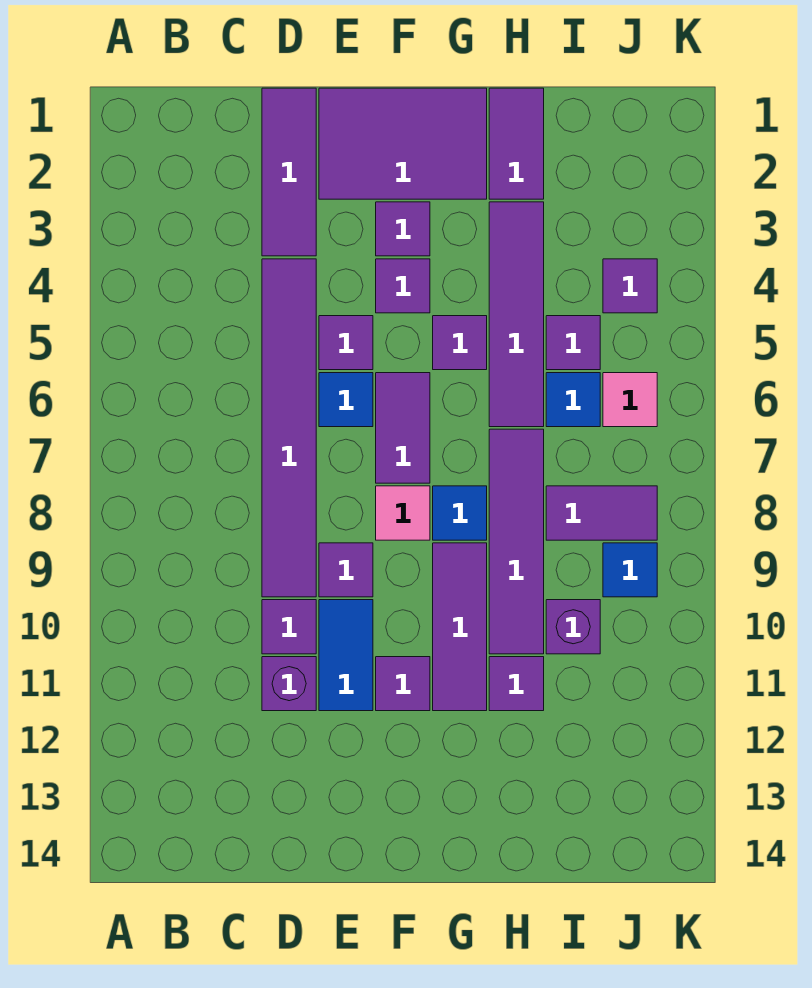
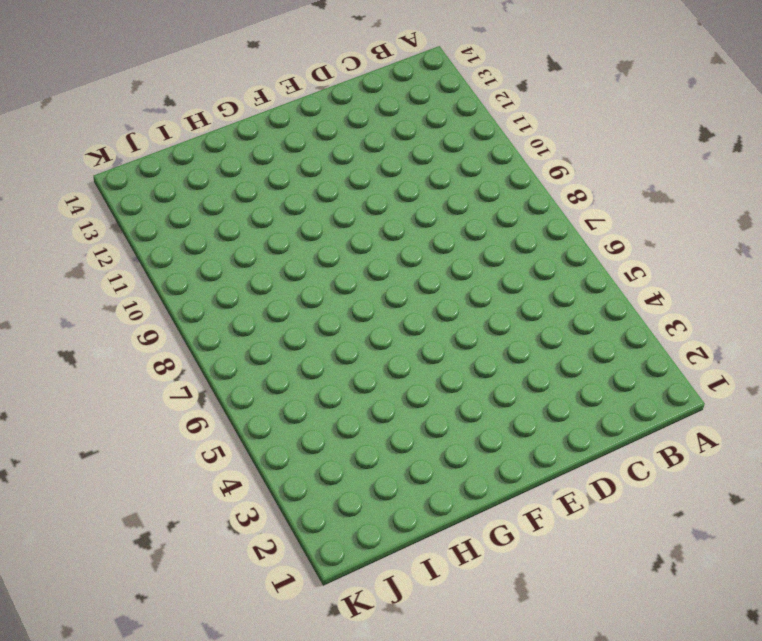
none -> purple 1x3 tile [262,88,316,256]
none -> purple 1x6 tile [262,259,316,597]
none -> purple 1x1 tile [262,600,316,654]

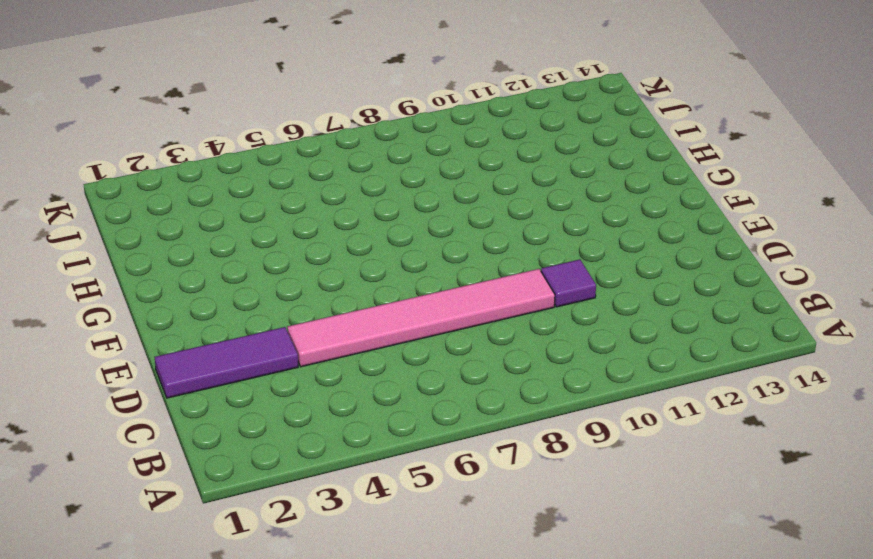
pink 1x6 tile [287,269,555,367] -> purple 1x6 tile [262,259,316,597]
none -> purple 1x1 brick [262,657,316,711]
none -> purple 2x3 tile [319,88,487,199]
none -> purple 1x1 tile [319,316,373,370]

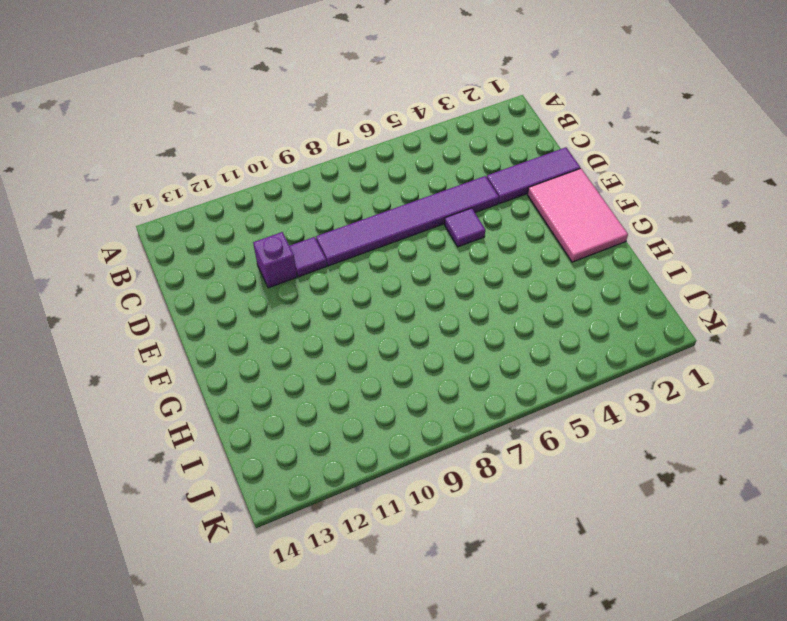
pink 2x3 tile [527,168,628,262] -> purple 2x3 tile [319,88,487,199]
none -> blue 1x1 tile [319,373,373,427]
none -> purple 1x1 tile [319,543,373,597]
none -> blue 1x2 tile [319,600,373,711]

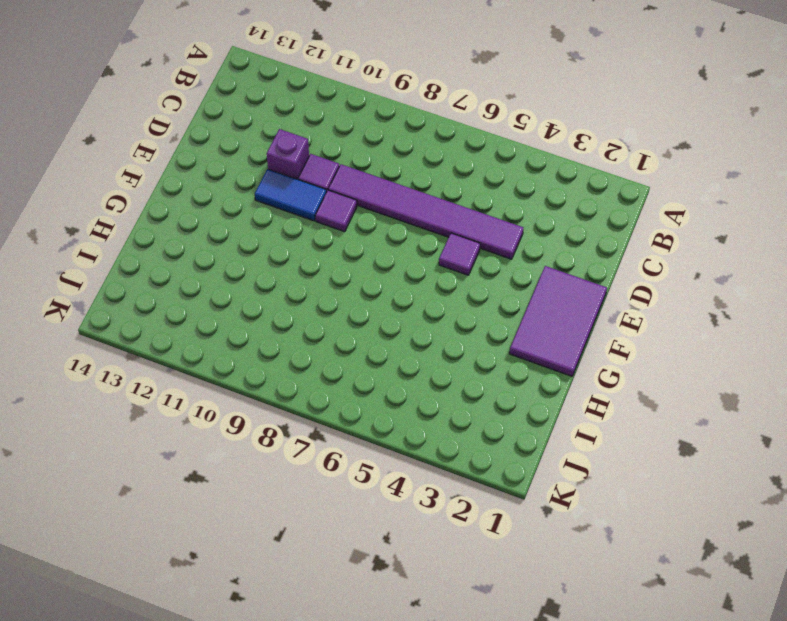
none -> purple 1x3 tile [262,88,316,256]
none -> blue 1x1 tile [319,373,373,427]
none -> purple 1x1 tile [376,202,430,256]

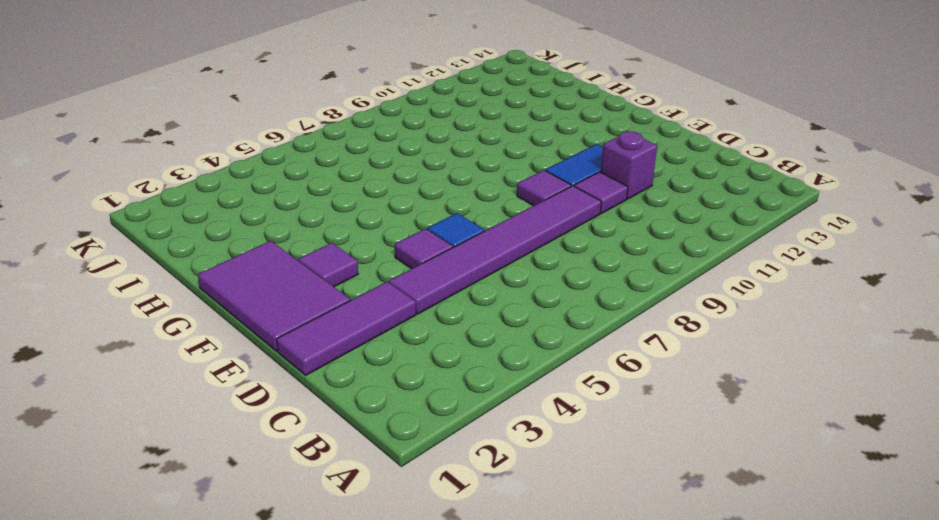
none -> purple 1x1 tile [376,259,430,313]
none -> purple 1x2 tile [376,373,430,483]
none -> pink 1x1 tile [376,486,430,540]

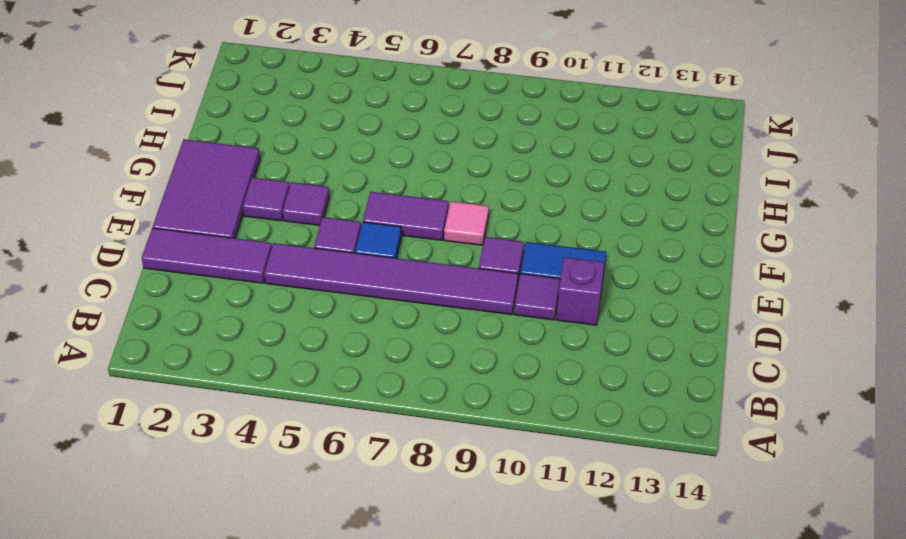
none -> purple 1x1 tile [376,657,430,711]
none -> purple 1x1 tile [433,316,487,370]
none -> blue 1x1 tile [433,486,487,540]

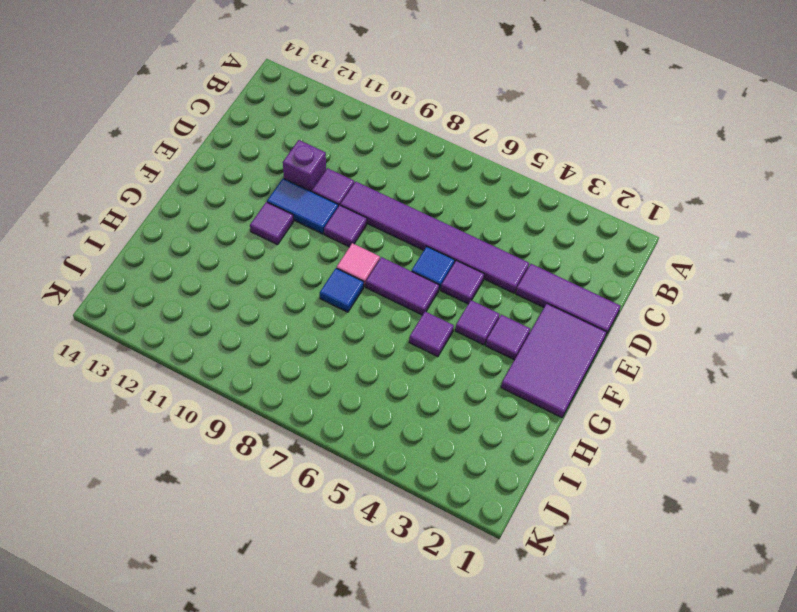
none -> purple 1x3 tile [433,543,487,711]
none -> purple 1x2 tile [489,88,544,199]
none -> purple 1x4 tile [489,202,544,427]

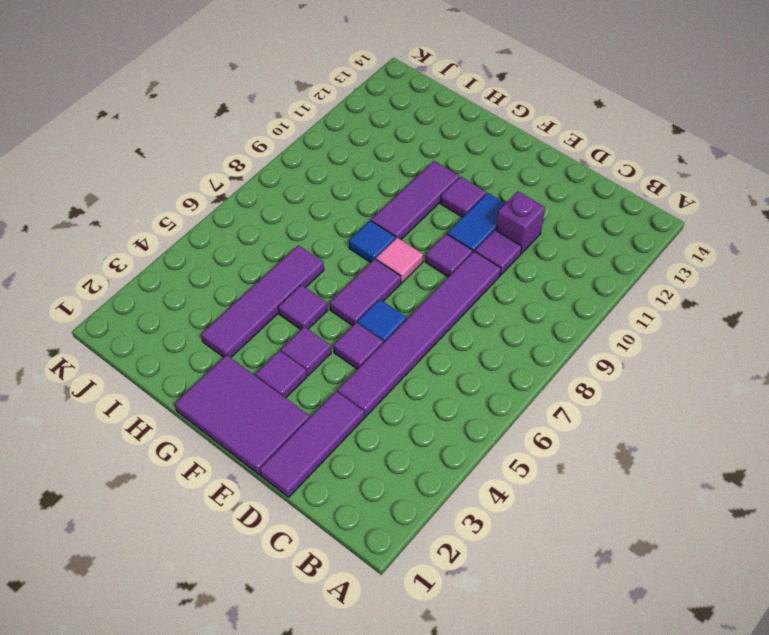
none -> purple 1x2 tile [489,88,544,199]
none -> purple 1x4 tile [489,429,544,654]
none -> purple 1x1 tile [489,657,544,711]

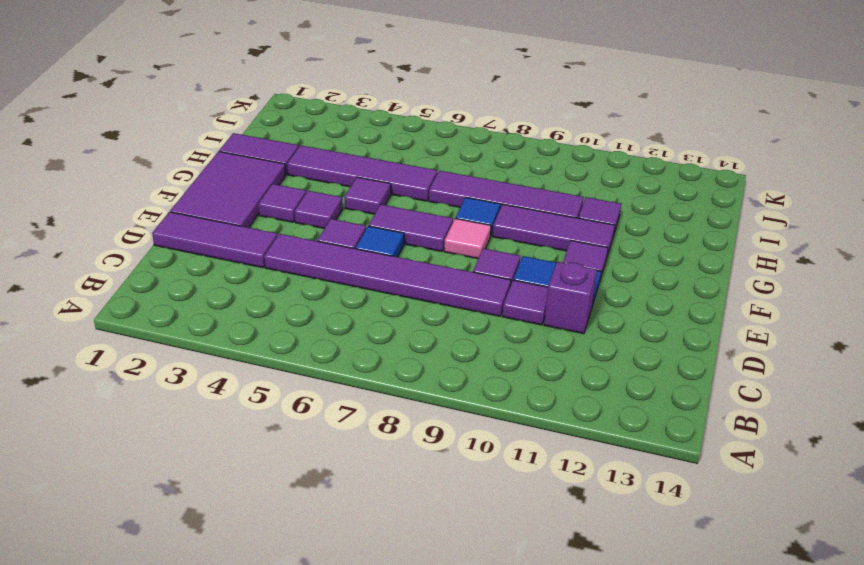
none -> purple 1x1 tile [546,316,600,370]
none -> blue 1x1 tile [546,373,600,427]
none -> purple 1x2 tile [546,486,657,540]

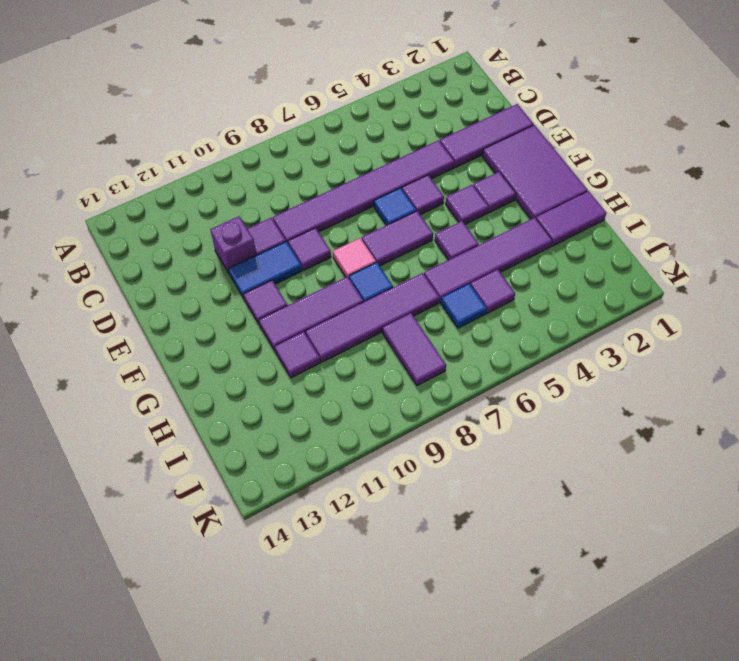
none -> purple 1x1 brick [546,600,600,654]
none -> purple 1x1 tile [603,259,657,313]
none -> pink 1x1 tile [603,373,657,427]

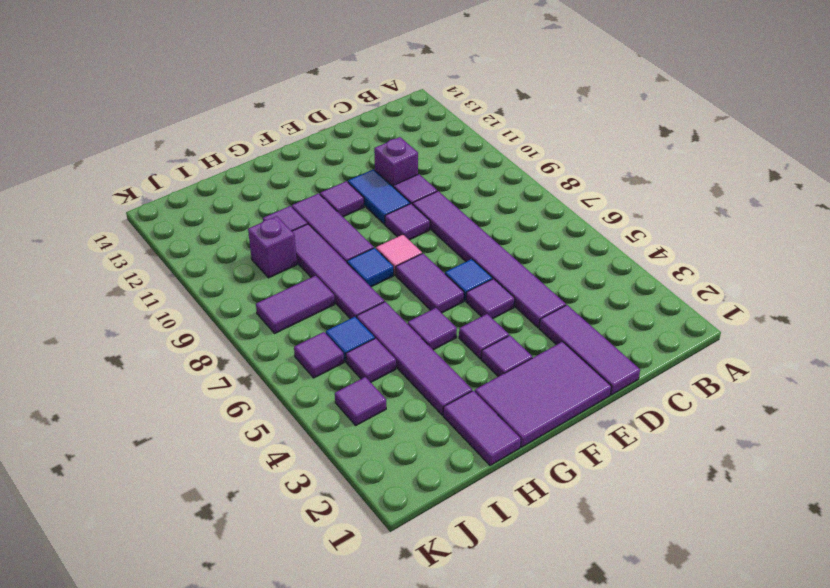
purple 1x1 tile [294,332,344,378] -> pink 1x1 tile [603,373,657,427]
none -> blue 1x1 tile [603,543,657,597]

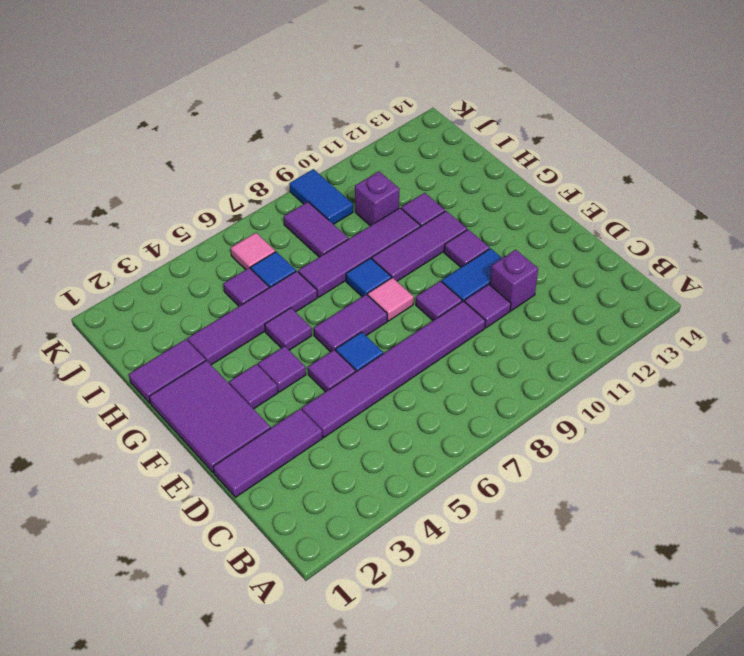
blue 1x2 tile [289,169,353,224] -> blue 1x1 tile [603,543,657,597]
none -> purple 1x1 tile [603,259,657,313]

